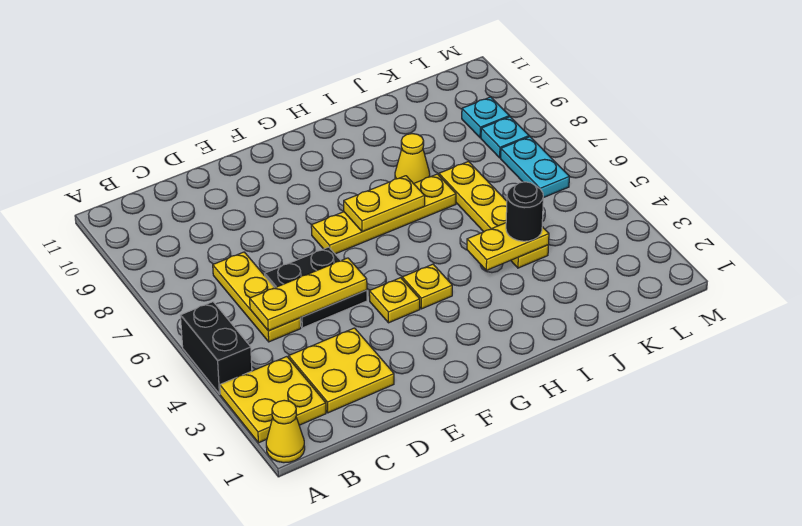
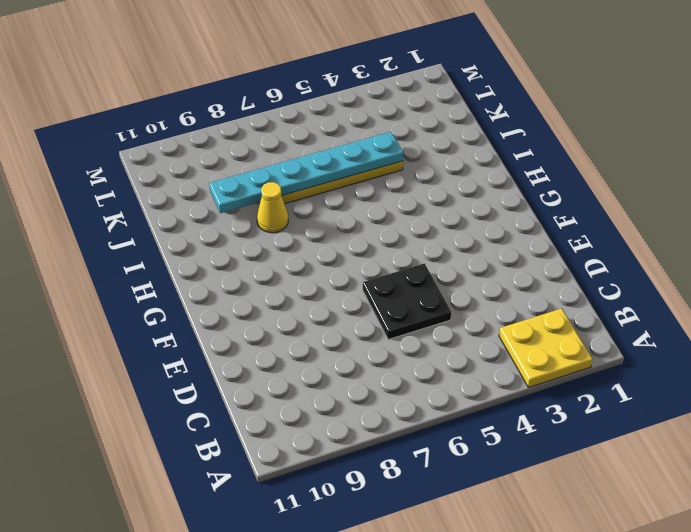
cyan 1x6 plate [209,132,403,213] -> yellow 1x2 plate [467,223,549,270]
none -> yellow 1x1 cone [266,400,305,463]
none -> black 1x2 brick [180,302,252,394]
none -> yellow 2x2 plate [289,328,394,413]

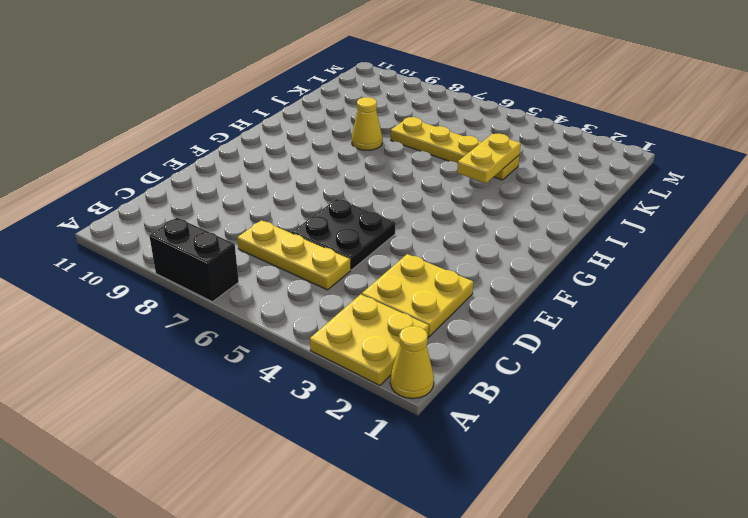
black 1x2 brick [149,218,239,302] -> black 1x2 brick moved to [180,302,252,394]
none -> yellow 1x1 plate [369,278,420,323]
none -> yellow 1x4 plate [311,174,456,254]
none -> yellow 1x1 plate [402,264,452,309]

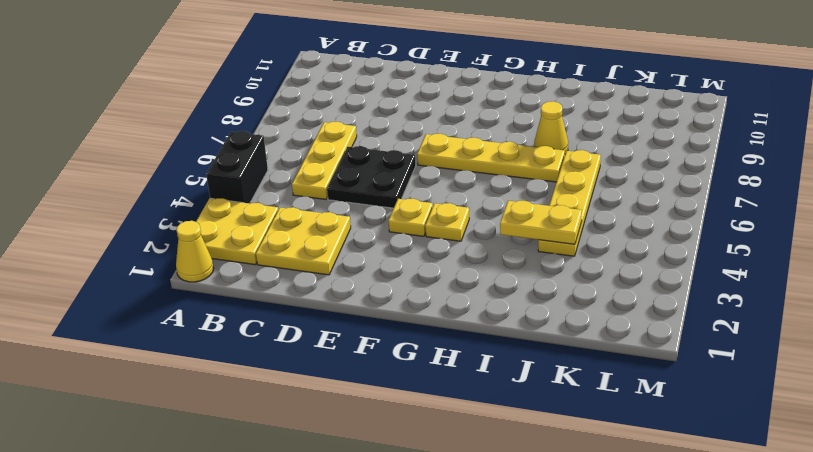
none -> cyan 1x2 plate [501,137,569,198]
none -> cyan 1x1 plate [481,117,529,158]
none -> cyan 1x1 plate [462,97,509,138]

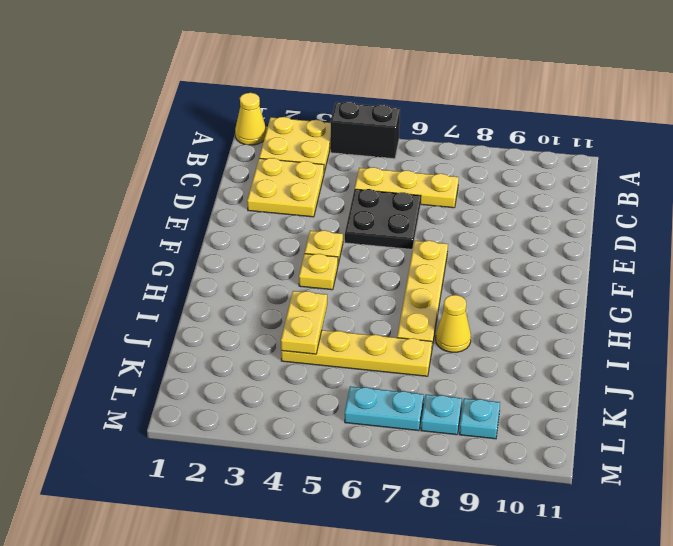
none -> yellow 1x3 plate [250,258,367,331]
none -> yellow 1x2 plate [344,176,425,232]
none -> black 1x1 round brick [506,182,543,241]

